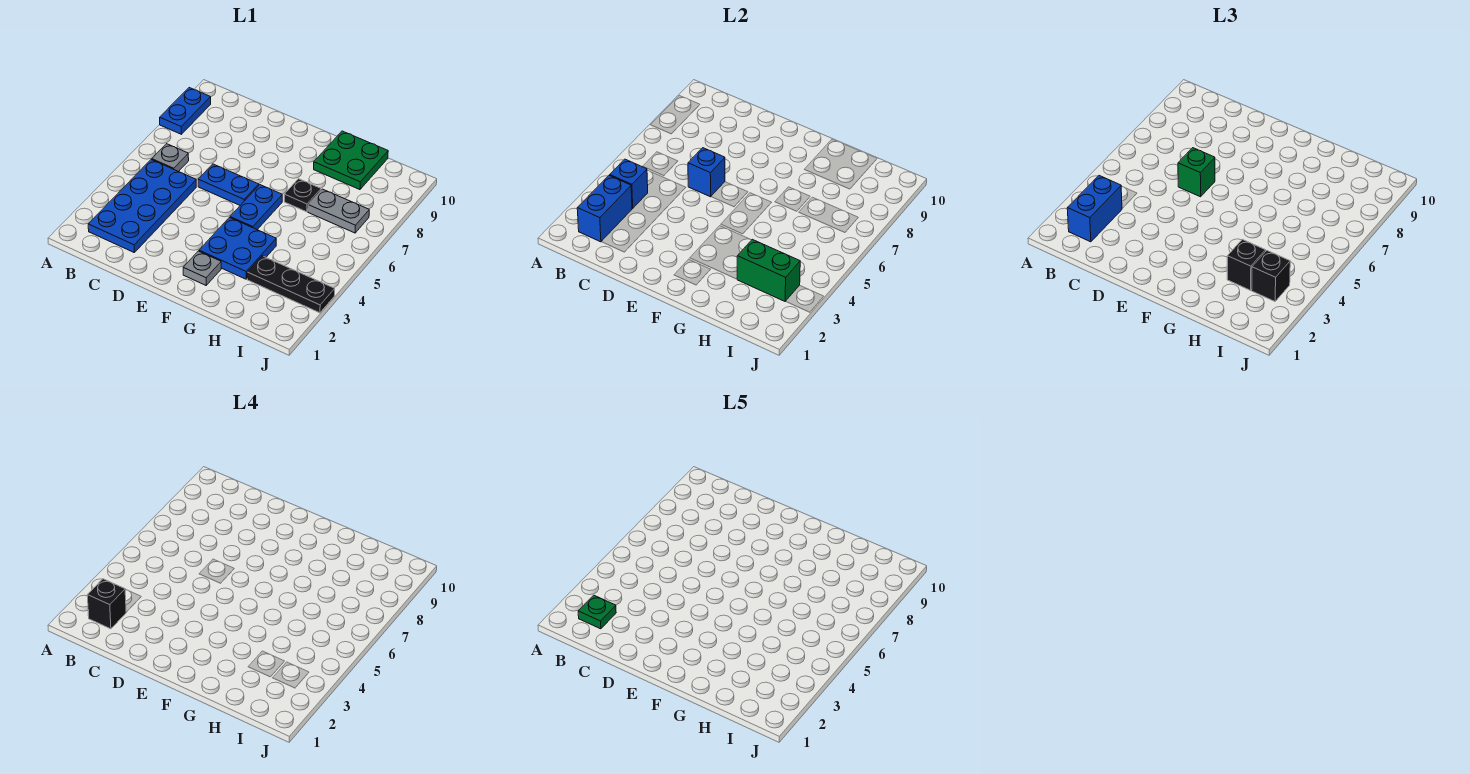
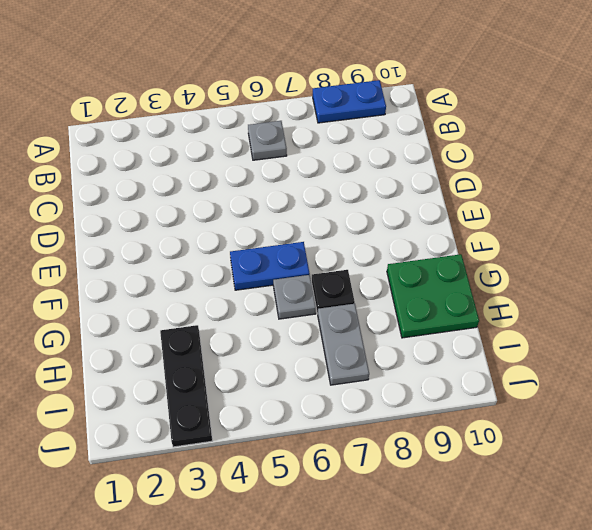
grey 1x1 plate [273,275,316,319] -> grey 1x1 plate moved to [183,251,221,285]
none -> blue 2x4 plate [88,159,196,252]
none -> blue 1x2 plate [198,164,259,205]
none -> blue 2x2 plate [199,218,276,279]

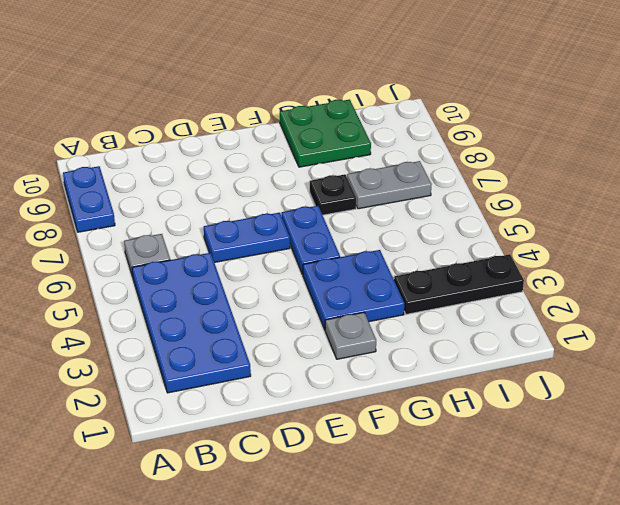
none -> blue 1x2 brick [577,175,632,242]
none -> blue 1x1 brick [610,159,648,208]
none -> blue 1x1 brick [688,148,725,197]

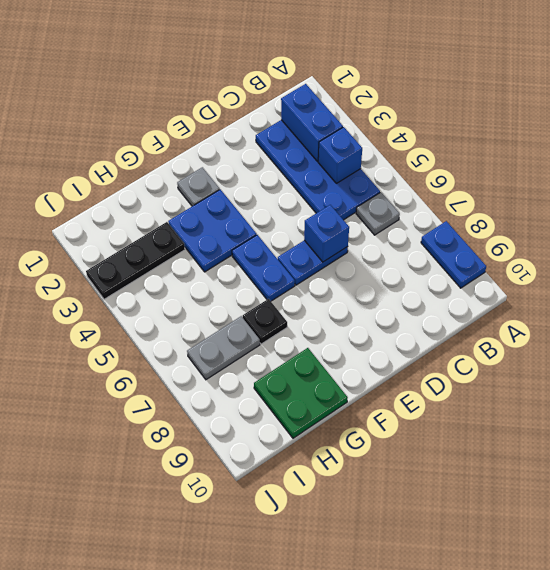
none -> green 1x2 brick [737,239,800,301]
none -> blue 1x2 brick [1067,176,1122,242]
none -> green 1x1 brick [1178,148,1215,197]

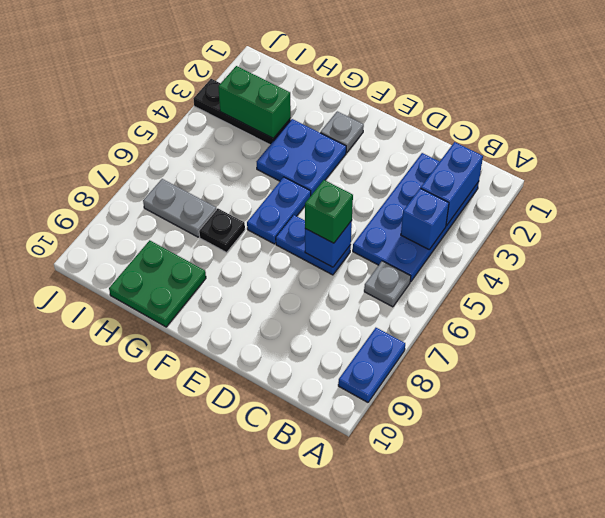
none -> blue 1x2 brick [1067,176,1122,242]
none -> black 1x1 brick [1227,239,1266,290]
none -> black 1x1 brick [1251,251,1290,301]

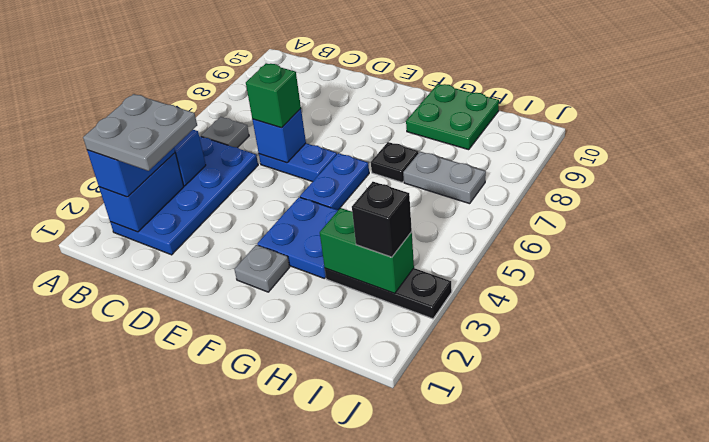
grey 2x2 plate [83,94,197,171] -> black 1x1 brick [87,579,126,629]
none -> blue 1x2 plate [160,88,211,134]
none -> black 1x1 brick [1227,239,1266,290]
none -> green 1x1 plate [578,595,616,629]

